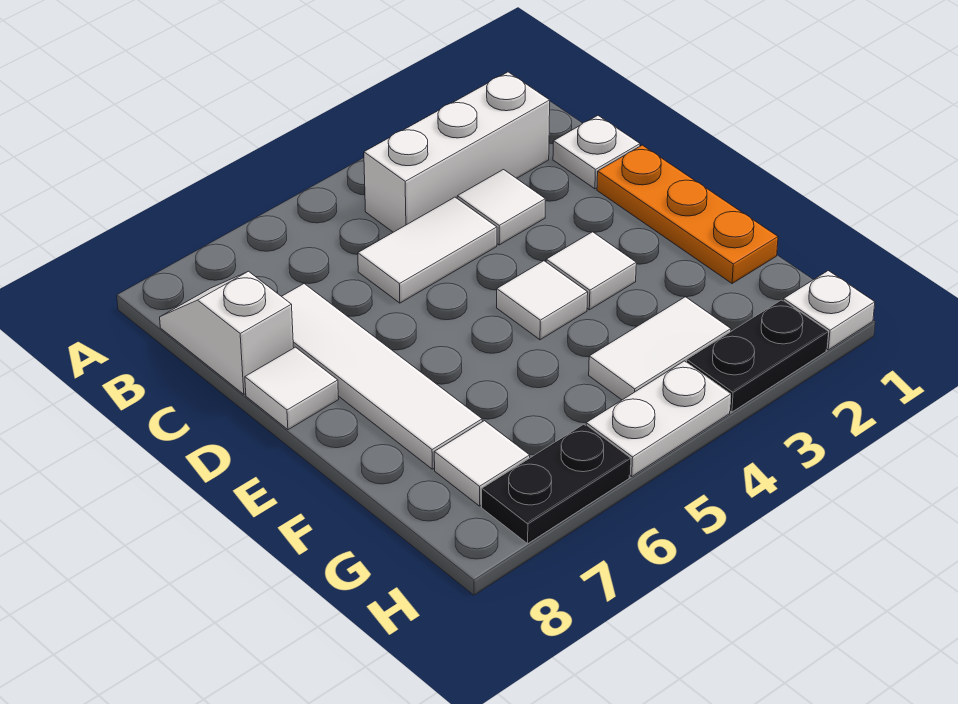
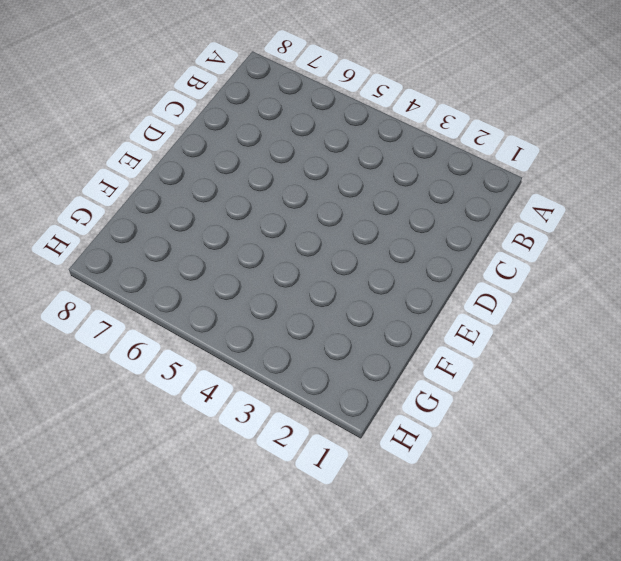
none -> white 1x3 brick [364,72,550,232]
none -> white 1x2 slope [160,271,294,394]
none -> white 1x1 plate [553,116,640,189]

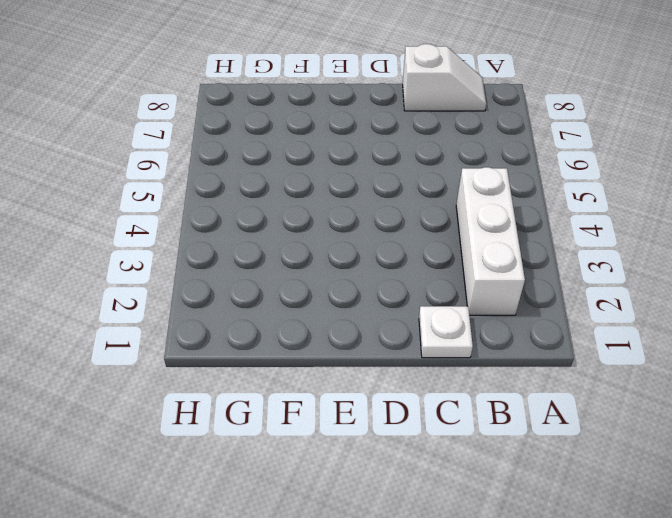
none -> white 1x1 tile [457,170,545,245]
none -> white 1x2 tile [358,197,497,303]
none -> white 1x4 tile [282,284,482,469]

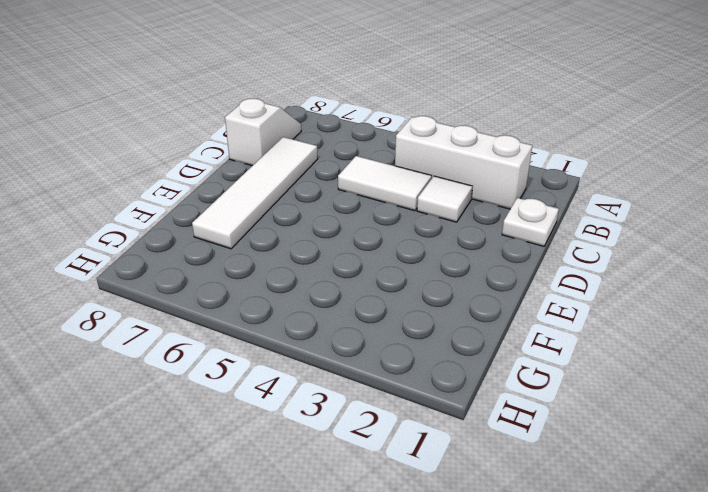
none -> orange 1x3 plate [597,145,778,284]
none -> white 1x1 tile [245,347,339,430]
none -> white 1x1 tile [546,232,636,310]

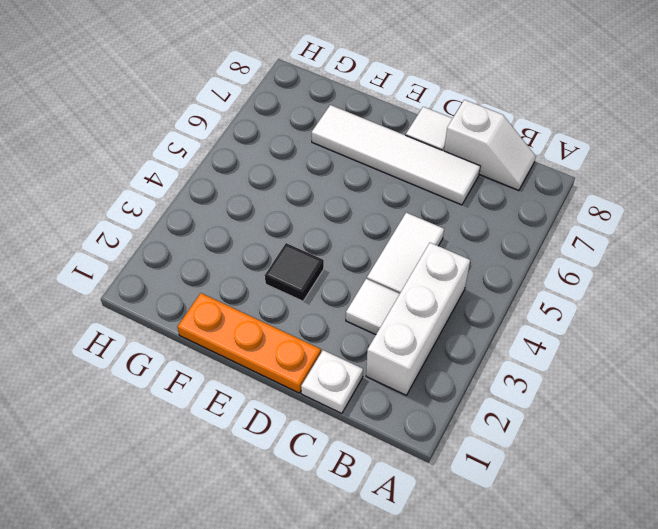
black 1x1 tile [265,243,324,301] -> white 1x1 tile [546,232,636,310]
none -> white 1x1 tile [497,261,588,340]
none -> white 1x2 tile [589,297,731,400]
none -> white 1x1 tile [434,421,530,506]

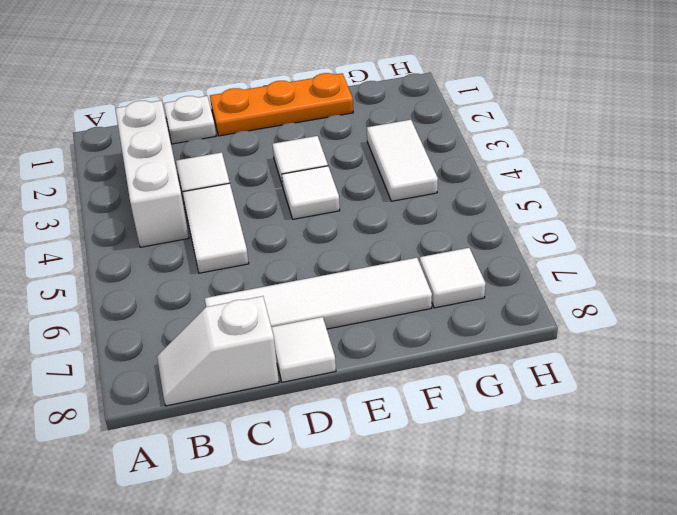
none -> white 1x1 plate [783,271,875,350]
none -> black 1x2 plate [687,300,828,412]
none -> white 1x2 plate [586,361,731,476]

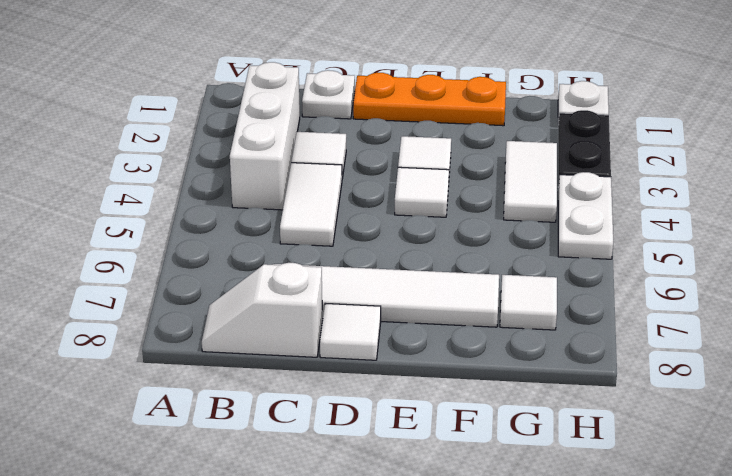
none -> black 1x2 plate [482,424,630,544]

